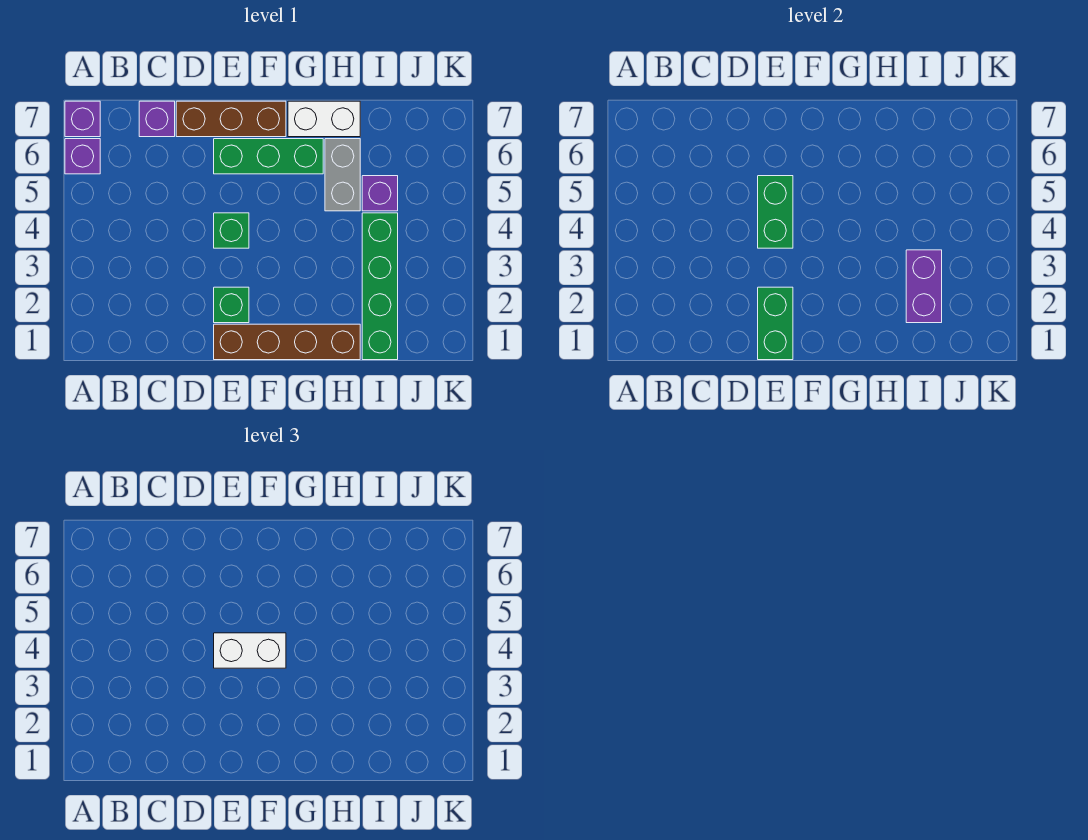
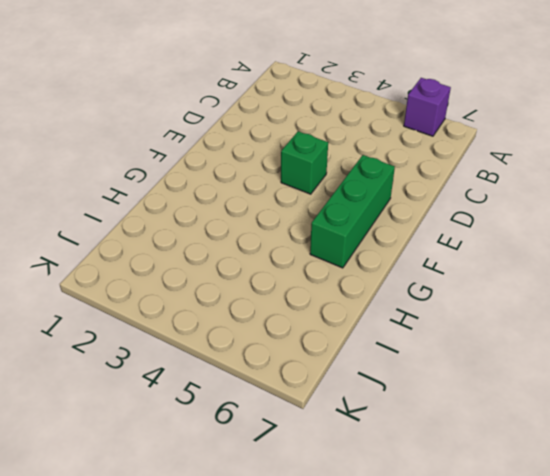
none -> purple 1x1 brick [65,101,100,137]
none -> purple 1x1 brick [139,101,175,137]
none -> brown 1x3 brick [176,101,286,137]

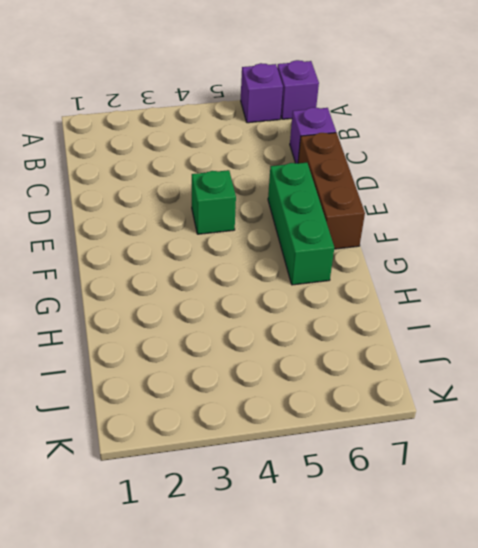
none -> brown 1x4 brick [214,324,360,360]
none -> green 1x1 brick [214,287,249,323]
none -> white 1x2 brick [288,101,360,137]

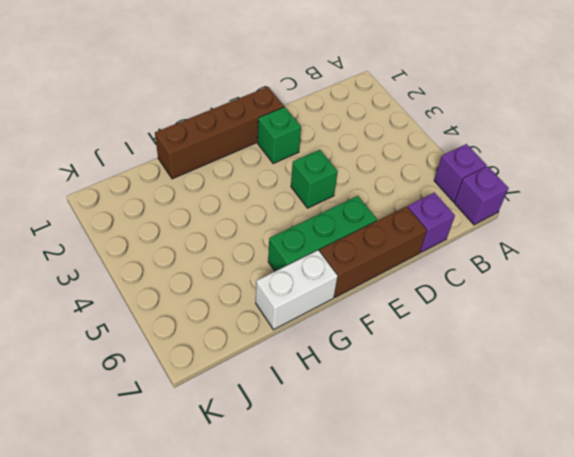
none -> grey 1x2 brick [325,139,360,211]
none -> green 1x4 brick [362,213,398,360]
none -> purple 1x1 brick [362,176,398,211]

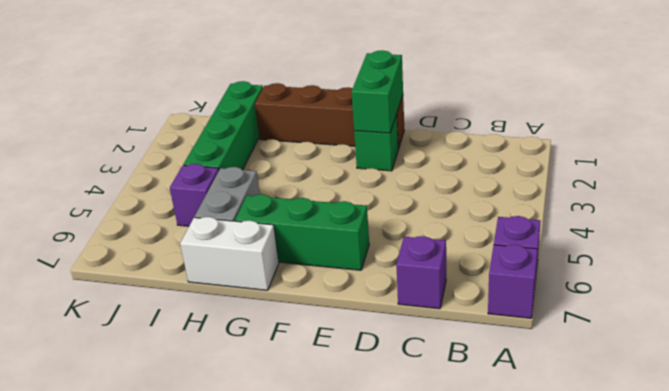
none -> brown 1x3 brick [176,101,286,137]
none -> green 1x1 brick [214,213,249,248]
none -> green 1x2 brick [758,176,793,248]

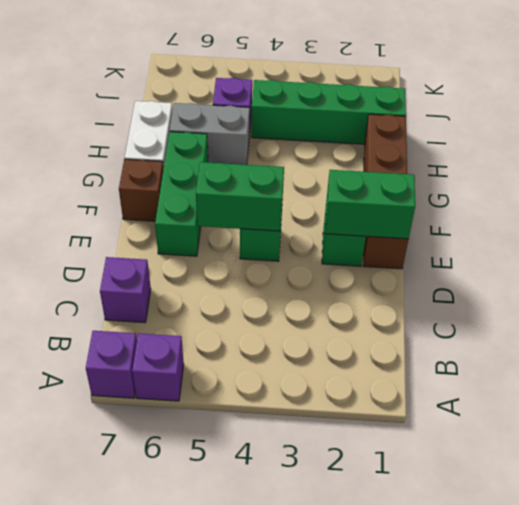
brown 1x1 brick [119,159,163,221] -> brown 1x3 brick [176,101,286,137]
none -> purple 1x2 brick [906,250,942,323]
none -> white 1x2 brick [214,633,286,668]

